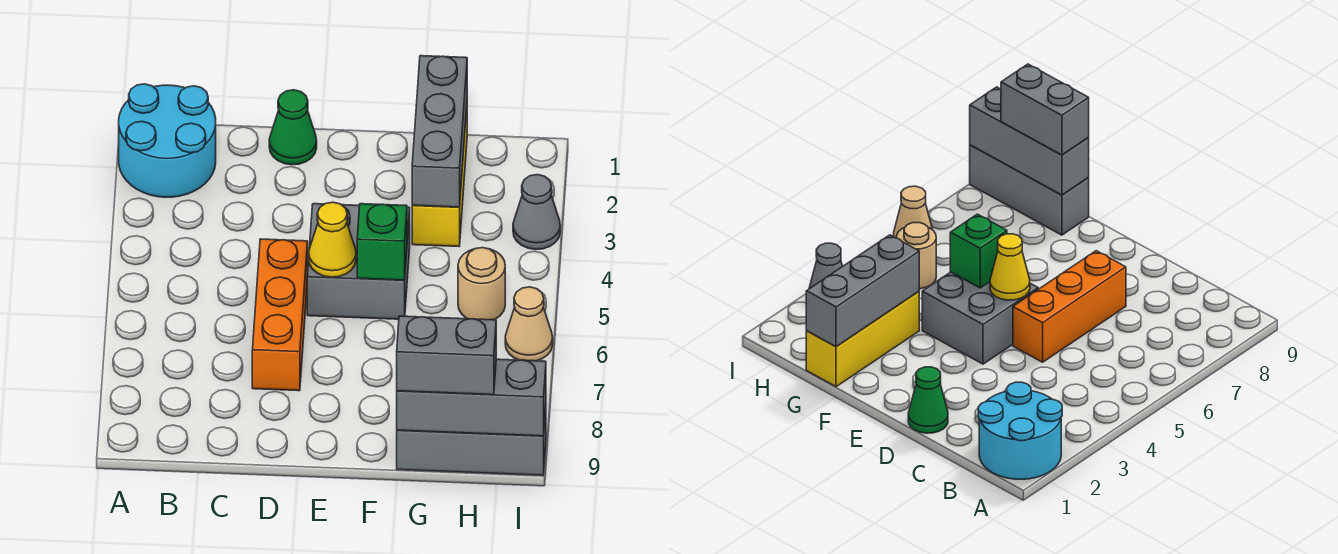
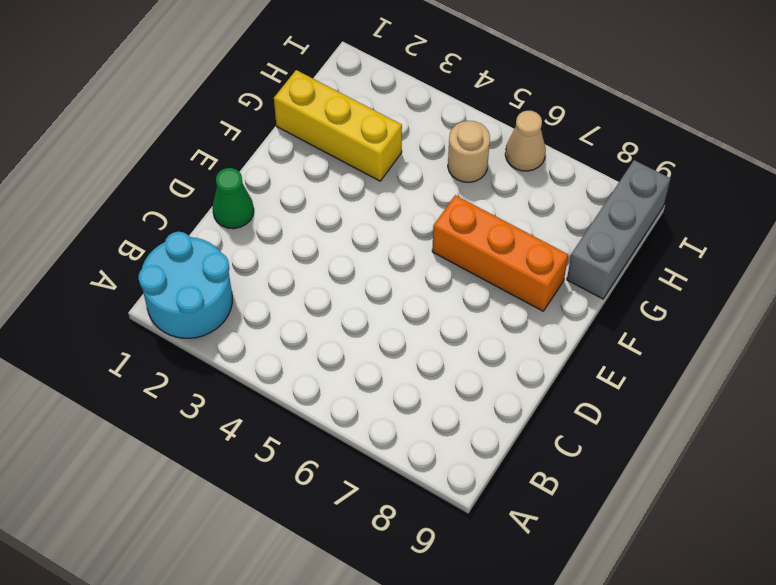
orange 1x3 brick [432,195,568,311] -> orange 1x3 brick moved to [252,239,308,391]
none -> grey 2x2 brick [307,204,410,319]
none -> grey 1x1 cone [513,175,560,249]
none -> yellow 1x1 cone [309,202,356,277]

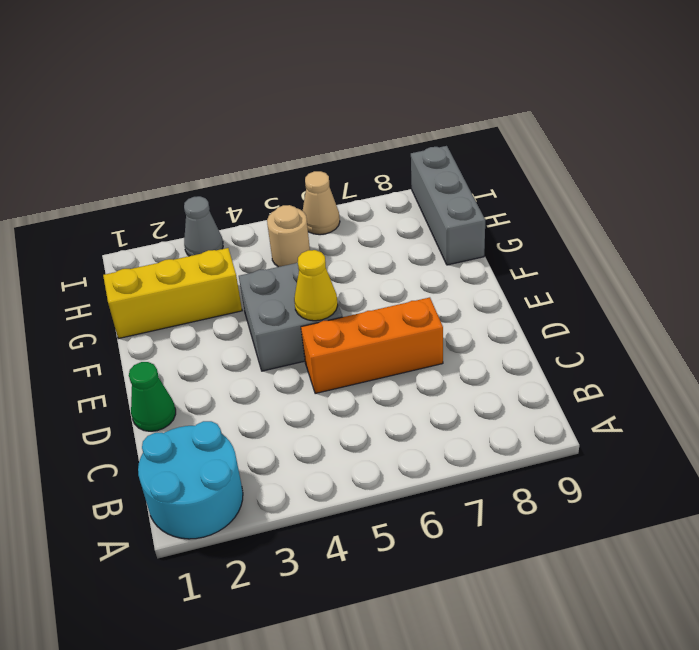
none -> green 1x1 brick [357,204,407,280]
none -> grey 1x3 brick [412,56,467,207]
none -> grey 1x3 brick [397,359,546,436]

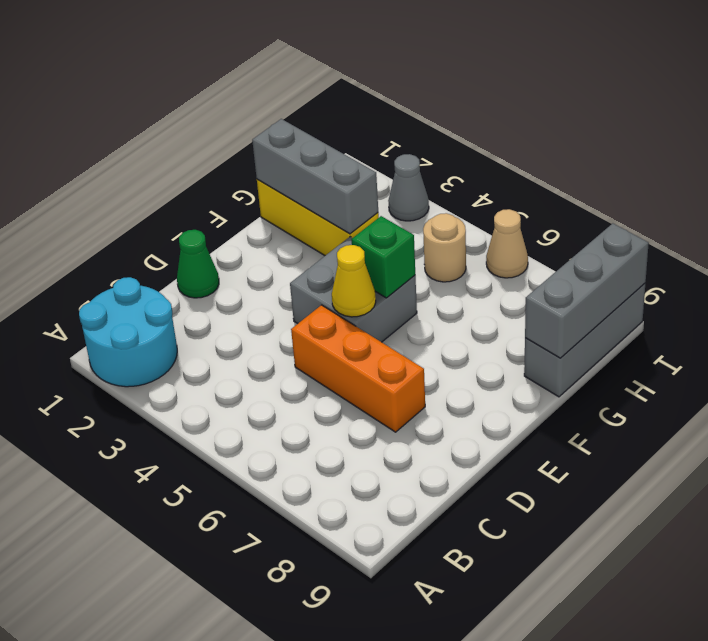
none -> grey 1x2 brick [397,316,496,395]

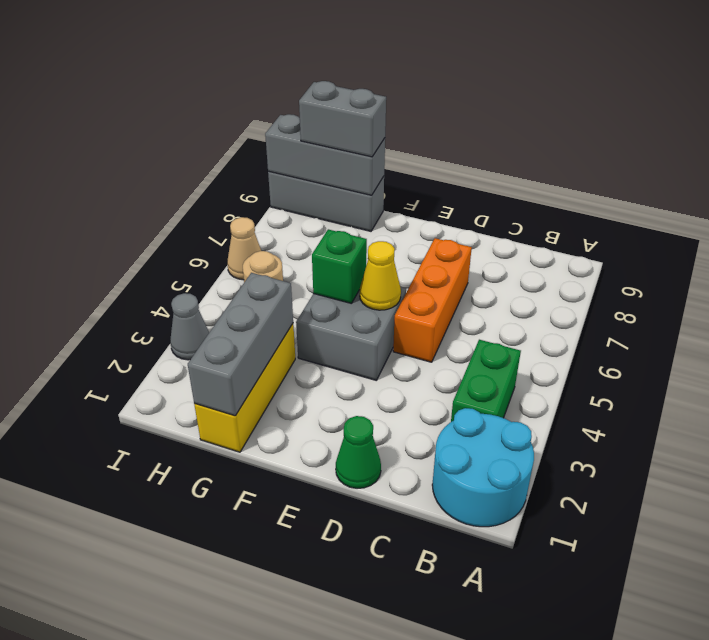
green 1x2 brick [451,340,521,422] -> none

